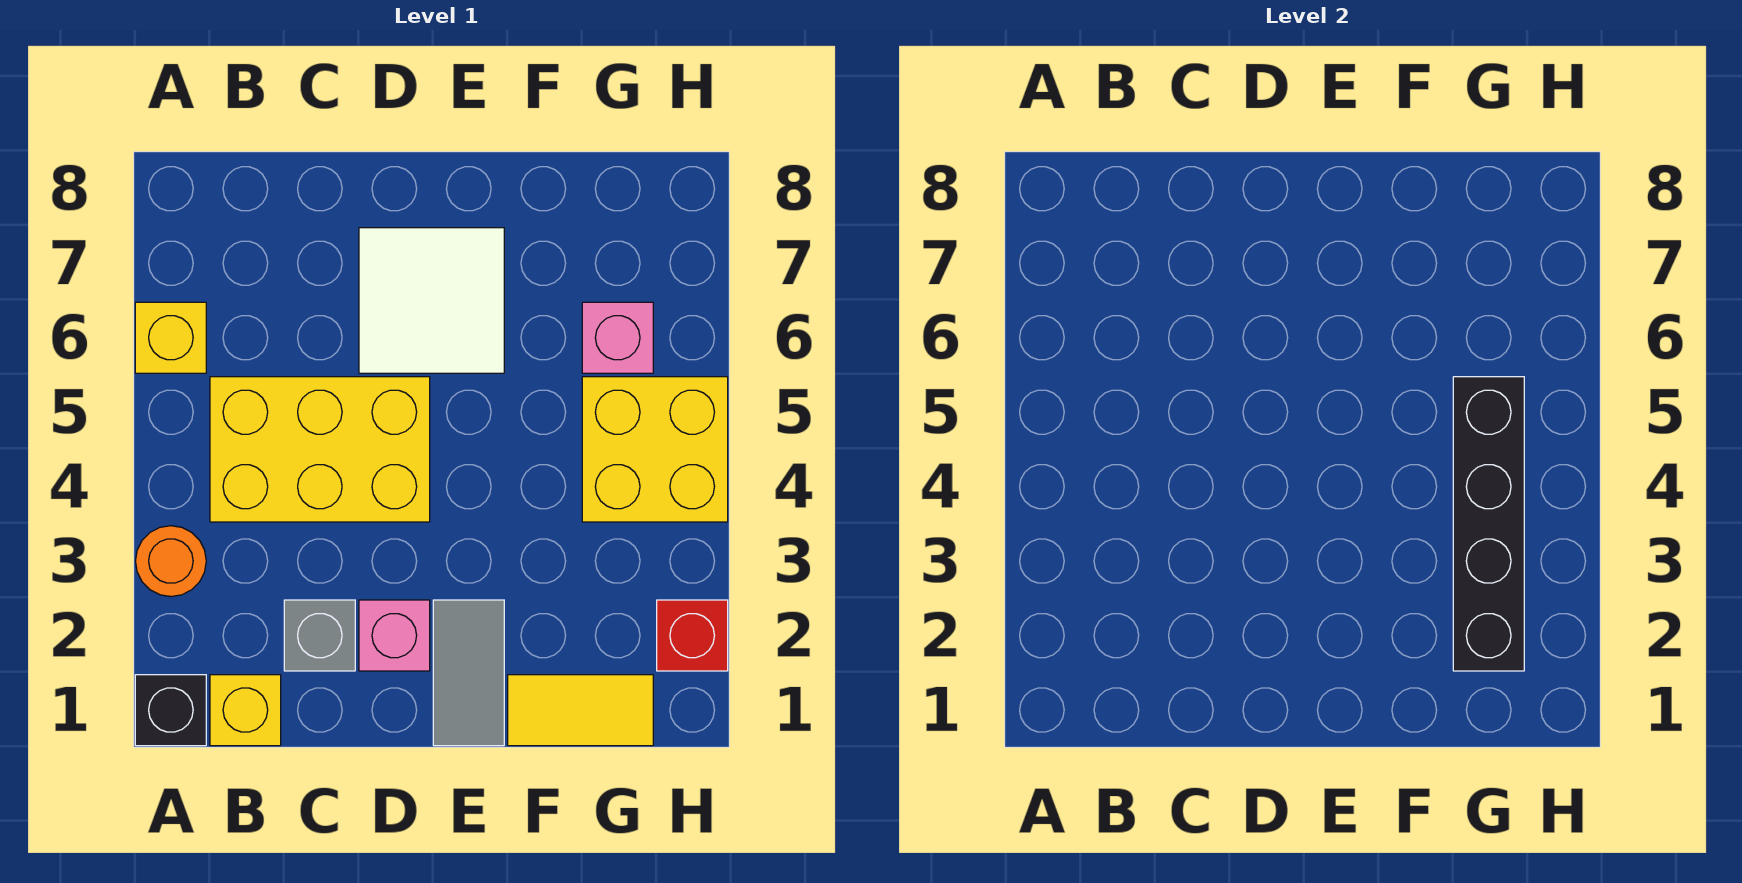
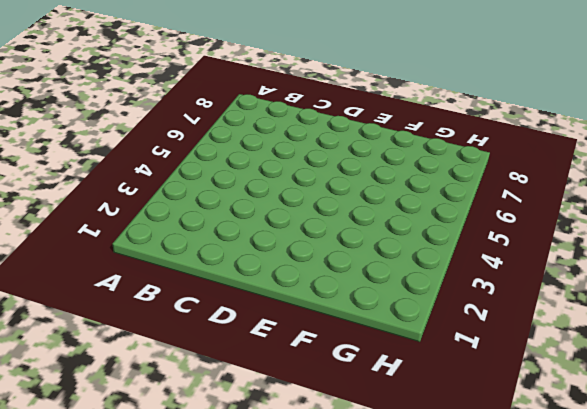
none -> black 1x1 brick [135,675,206,746]
none -> orange 1x1 round brick [136,526,206,597]
none -> yellow 1x1 brick [135,302,206,373]

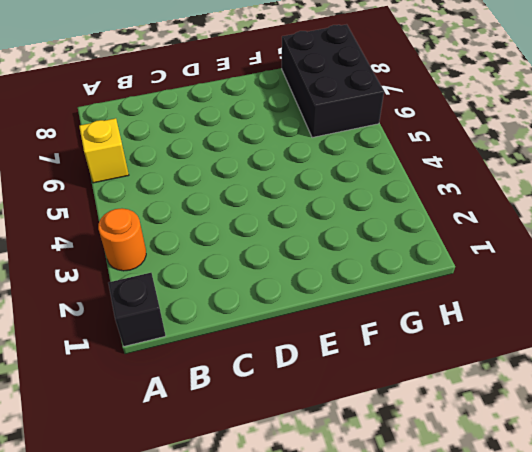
black 2x3 brick [282,24,384,138] -> pink 1x1 brick [582,302,653,373]
none -> yellow 1x1 brick [210,675,281,746]
none -> yellow 2x3 brick [210,377,430,522]
none -> grey 1x1 brick [284,600,355,671]

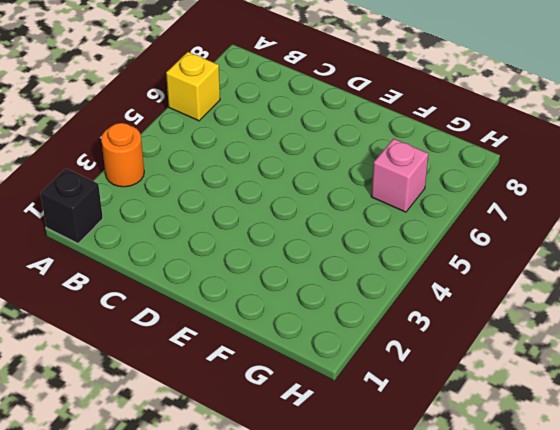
none -> yellow 1x1 brick [210,675,281,746]
none -> yellow 2x3 brick [210,377,430,522]
none -> grey 1x1 brick [284,600,355,671]

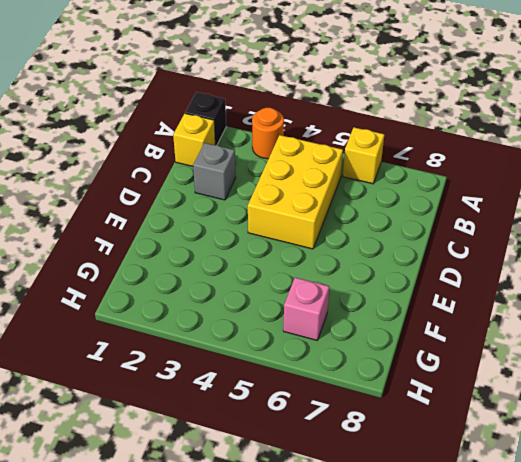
none -> pink 1x1 brick [359,600,430,671]
none -> white 2x2 tile [359,228,504,373]
none -> grey 1x2 tile [433,600,504,746]

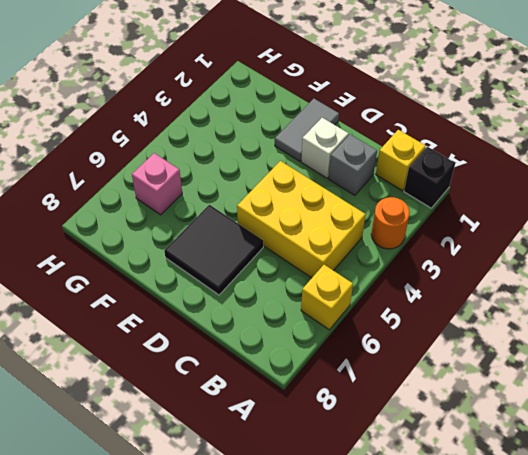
white 1x1 brick [301,118,349,178] -> pink 1x1 brick [359,600,430,671]
black 2x2 tile [164,205,263,295] -> white 2x2 tile [359,228,504,373]
none -> yellow 1x2 tile [508,675,653,746]
none -> yellow 2x2 brick [582,377,728,522]
none -> red 1x1 brick [657,600,728,671]

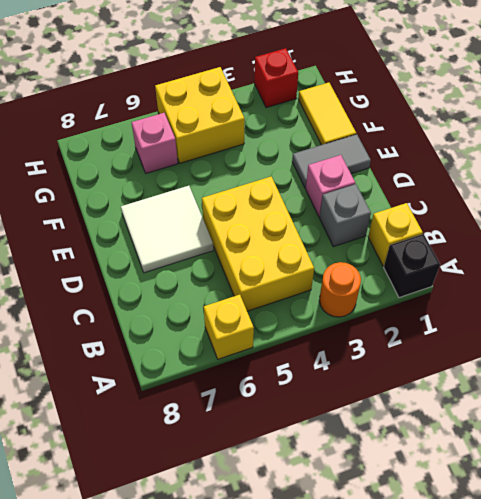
none -> black 1x4 brick [1453,377,1524,671]

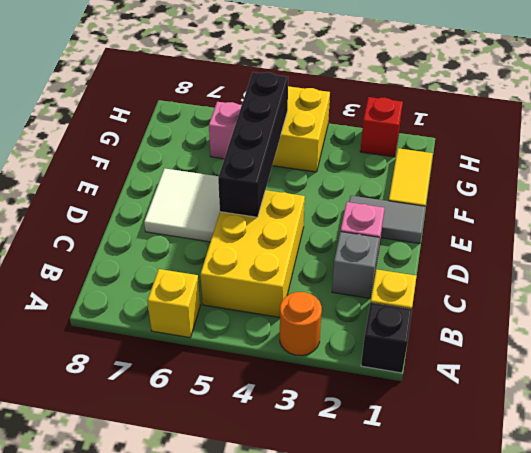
black 1x4 brick [218,72,288,217] -> black 1x4 brick turned to [1453,377,1524,671]

